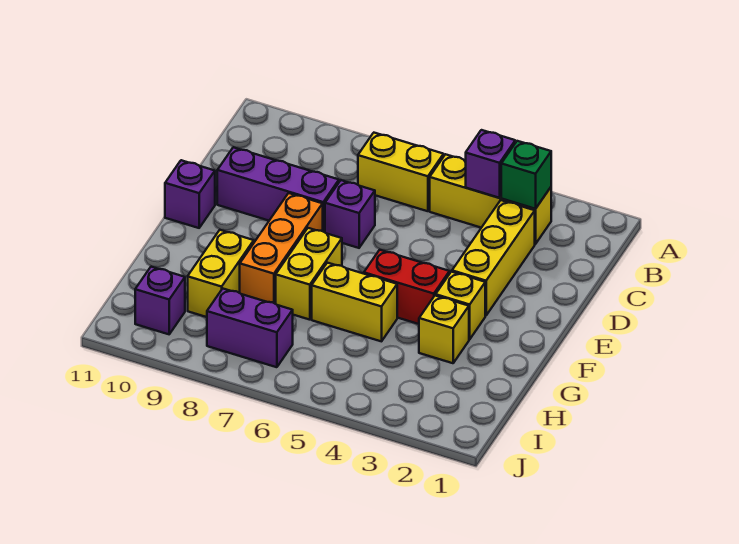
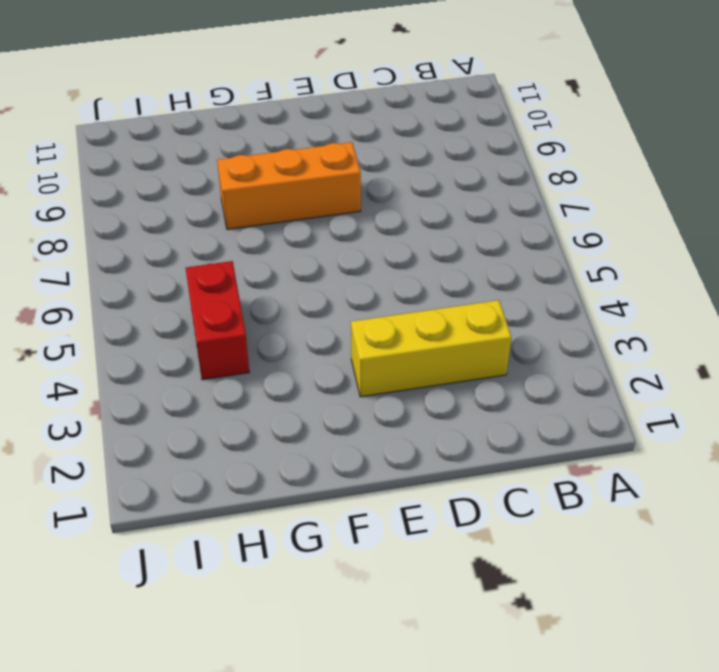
red 1x2 brick [186,261,249,380] -> red 1x2 brick moved to [364,250,450,324]
none -> yellow 1x3 brick [430,154,551,244]
none -> yellow 1x2 brick [358,133,444,211]
none -> purple 1x1 brick [325,180,375,248]

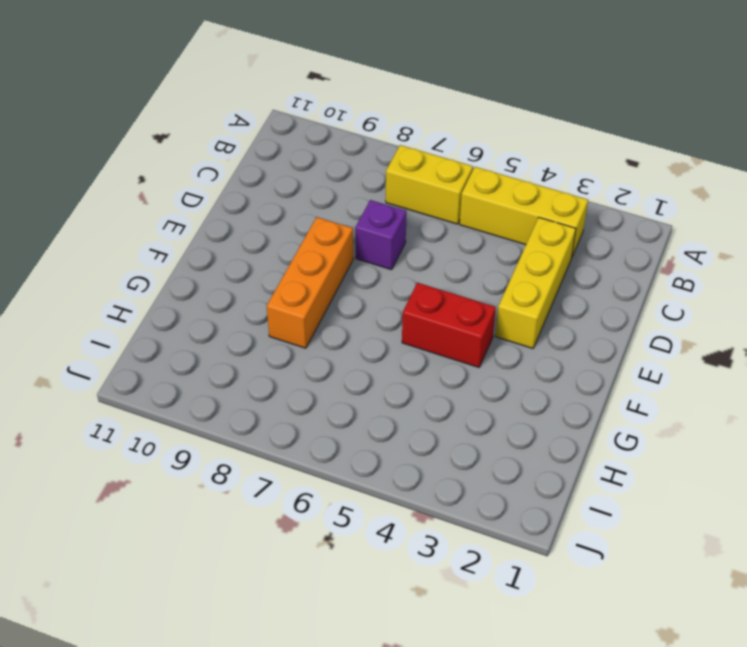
none -> purple 1x3 brick [217,147,339,232]
none -> purple 1x1 brick [165,160,215,228]
none -> yellow 1x1 brick [436,272,485,339]

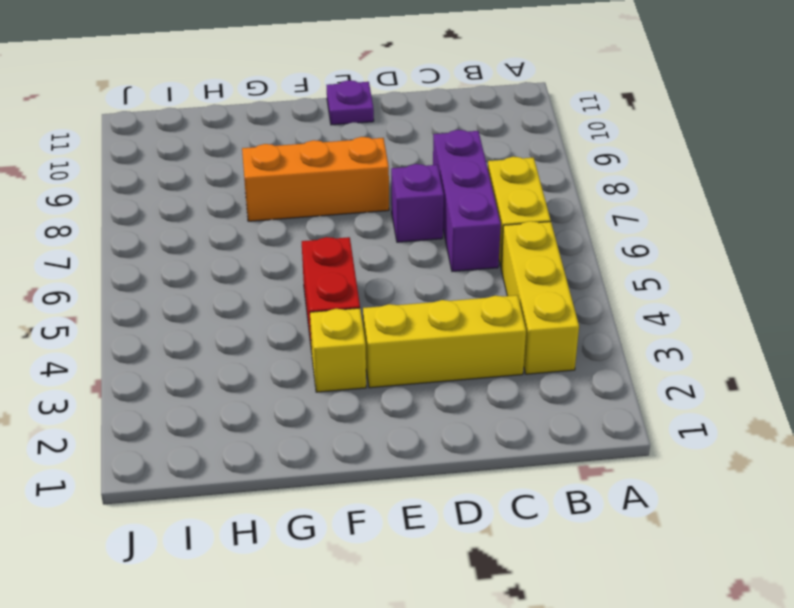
purple 1x3 brick [433,130,501,271] -> purple 1x3 brick moved to [217,147,339,232]
purple 1x1 plate [327,80,374,125] -> purple 1x1 brick [165,160,215,228]
none -> yellow 1x2 brick [276,228,342,320]
none -> yellow 1x1 brick [419,295,469,363]
none -> yellow 1x2 brick [312,263,397,341]

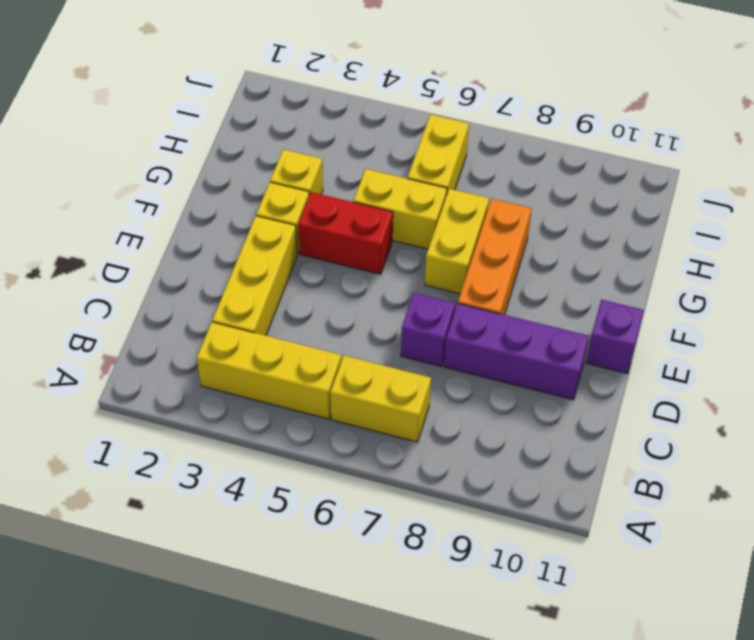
yellow 1x2 brick [408,115,469,193] -> yellow 1x2 brick moved to [188,230,254,317]
none -> purple 1x2 brick [207,289,293,367]
none -> purple 1x1 brick [135,267,185,334]
none -> green 1x1 brick [501,141,551,209]

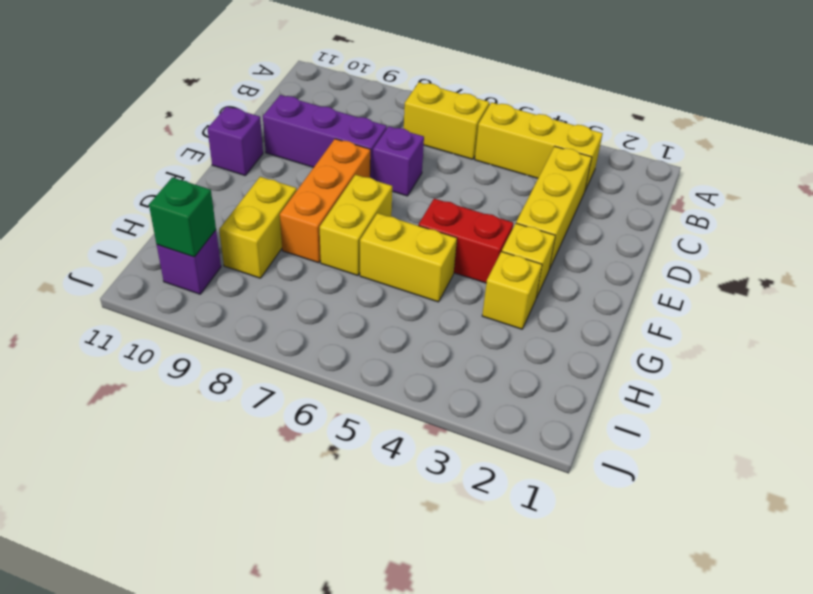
green 1x1 brick [149,177,216,257] -> green 1x1 brick moved to [501,141,551,209]
none -> purple 1x2 brick [207,289,293,367]
none -> purple 1x1 brick [466,130,515,198]

